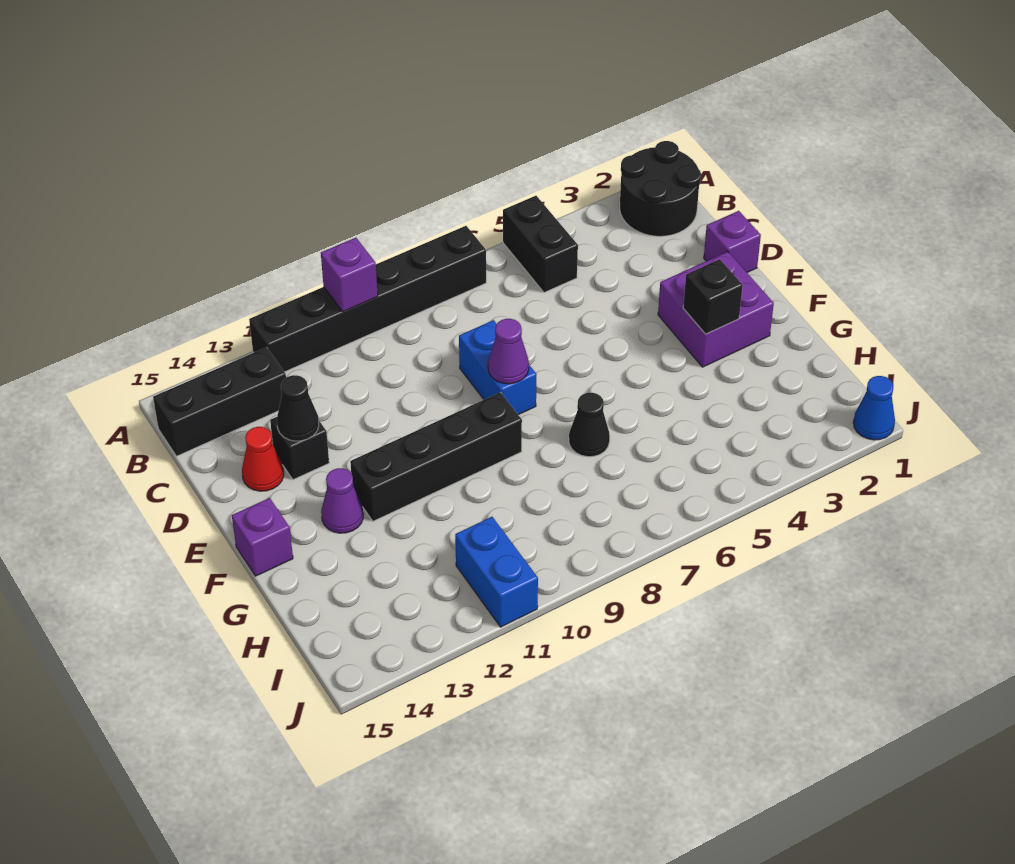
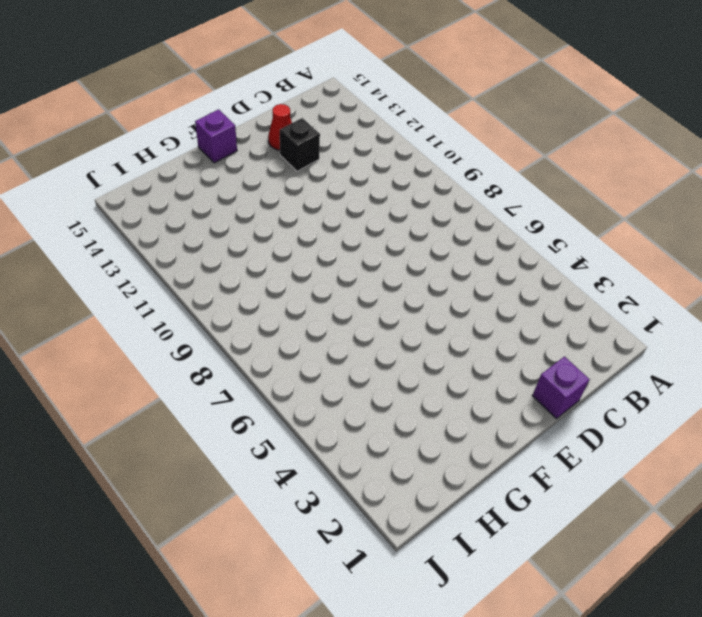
none -> black 2x2 round brick [620,141,701,236]
none -> black 1x2 brick [503,196,578,292]
none -> black 1x6 brick [249,226,486,372]

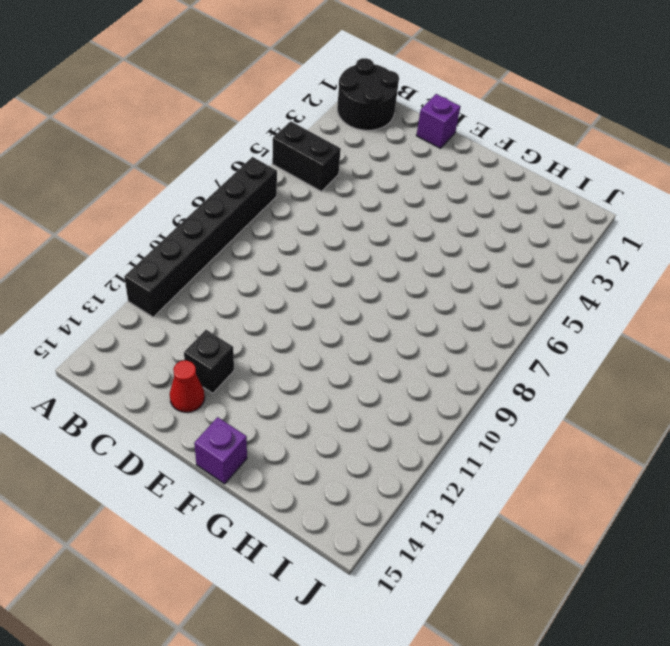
none -> black 1x3 brick [153,347,286,456]
none -> blue 1x2 brick [459,320,537,415]
none -> purple 2x2 brick [658,252,774,367]

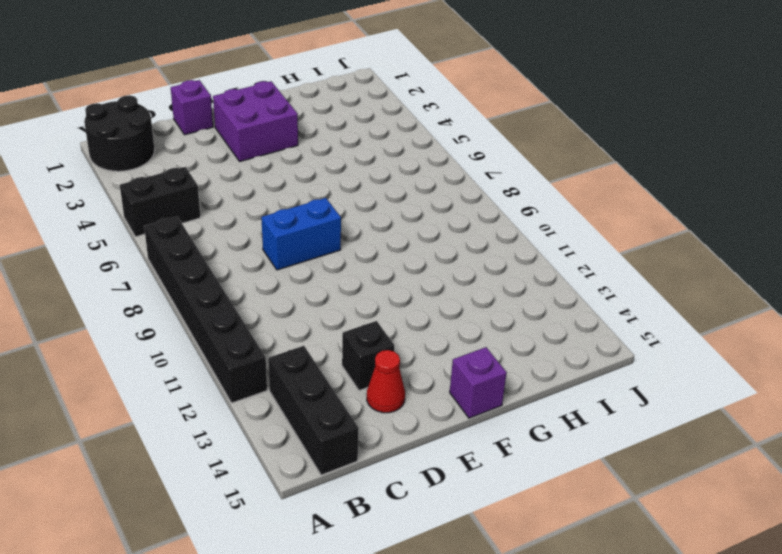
none -> black 1x4 brick [350,392,522,521]
none -> purple 1x1 cone [321,468,363,533]
none -> black 1x1 cone [569,393,610,457]

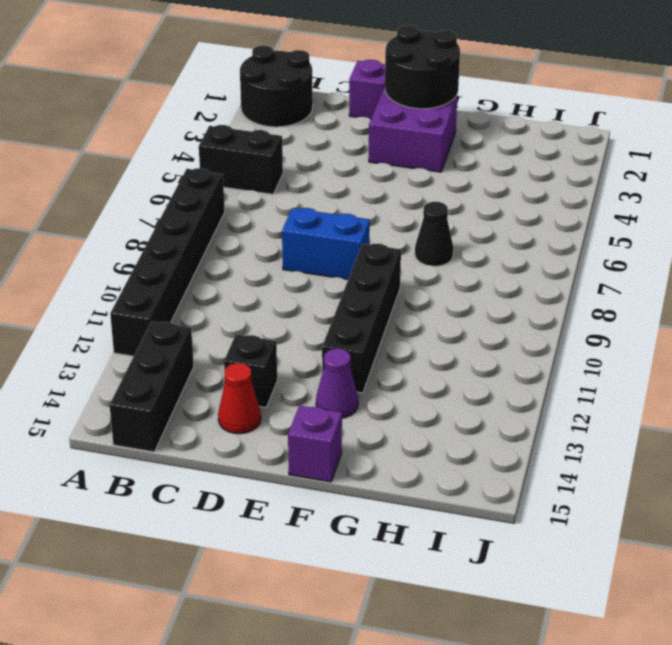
black 2x2 round brick [385,25,460,109] -> none
none -> blue 1x2 brick [455,517,538,627]
none -> blue 1x1 cone [853,376,895,440]
none -> purple 1x1 brick [321,238,378,312]

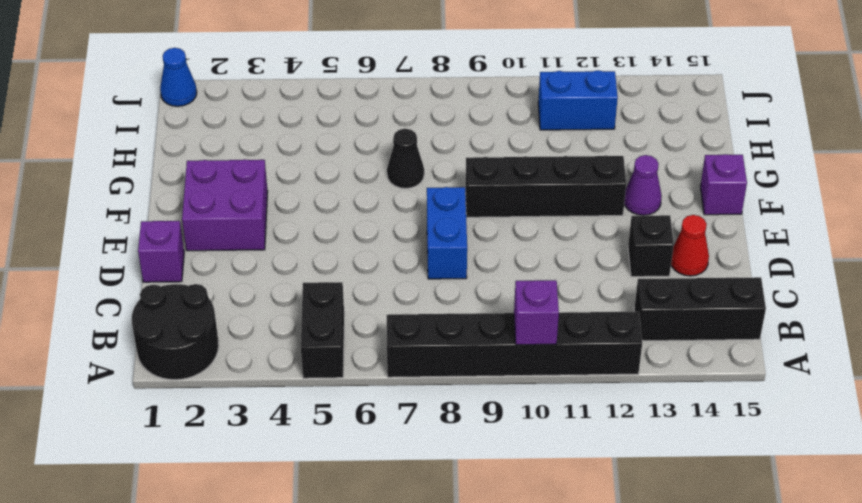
blue 1x2 brick [538,70,618,130] -> blue 1x2 brick turned to [455,517,538,627]
none -> black 1x1 cone [277,375,319,441]
none -> purple 1x1 cone [488,319,529,384]
none -> black 1x1 brick [683,259,743,334]

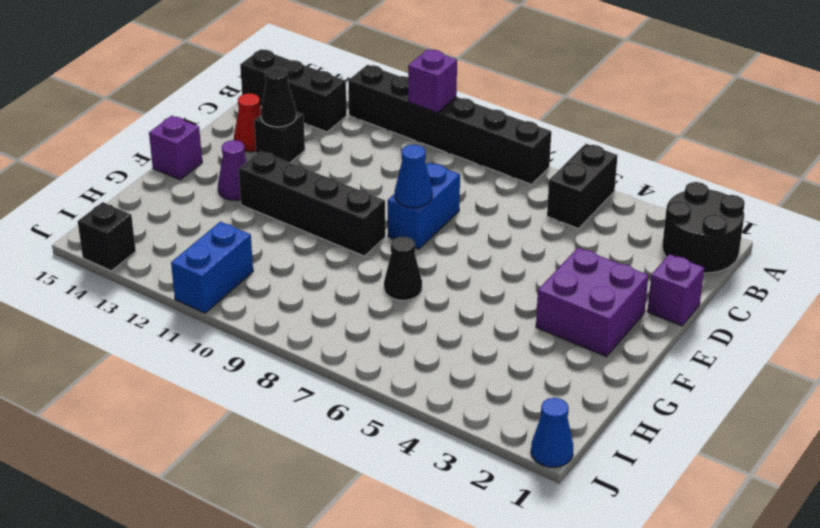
blue 1x1 cone [395,145,432,208] -> purple 1x1 cone [488,319,529,384]
black 1x1 brick [78,202,136,271] -> black 1x1 brick moved to [683,259,743,334]

